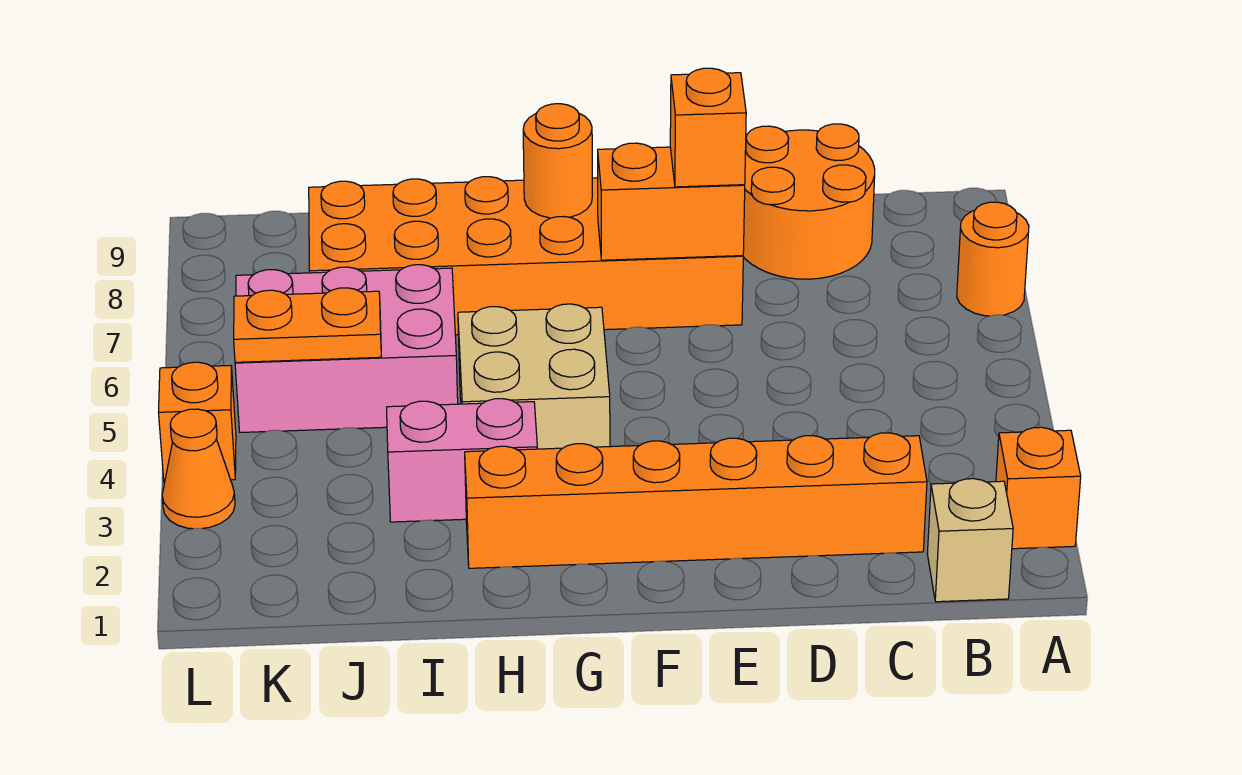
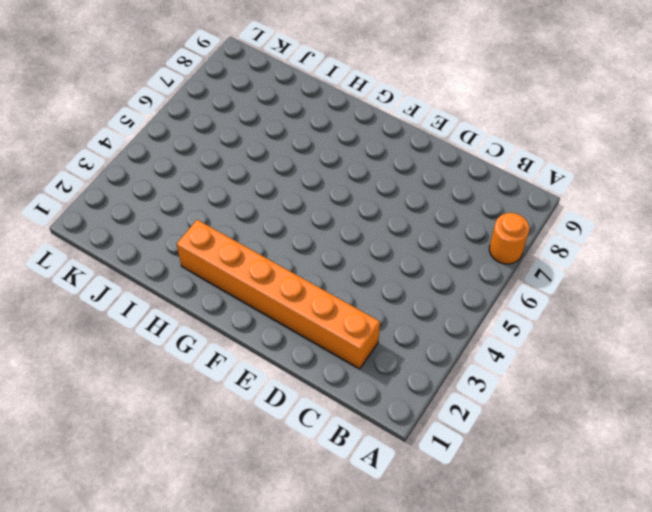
none -> orange 1x1 brick [996,427,1081,549]
none -> tan 1x1 brick [927,479,1013,602]
none -> orange 2x2 round brick [743,124,875,279]

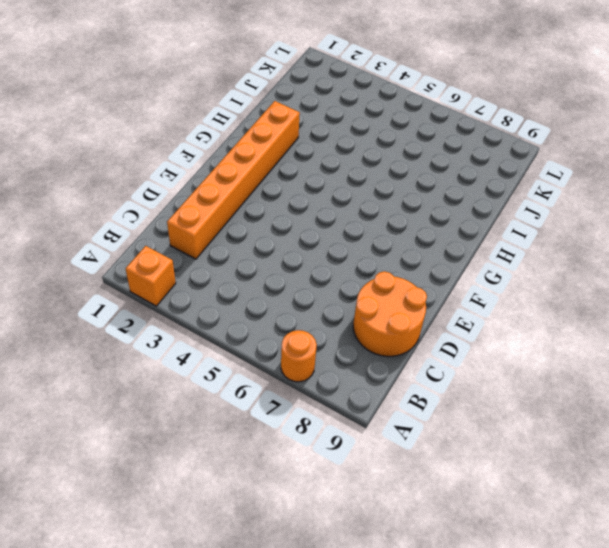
none -> tan 1x1 brick [927,479,1013,602]
none -> orange 2x6 brick [309,177,743,335]
none -> tan 2x2 brick [458,304,610,449]

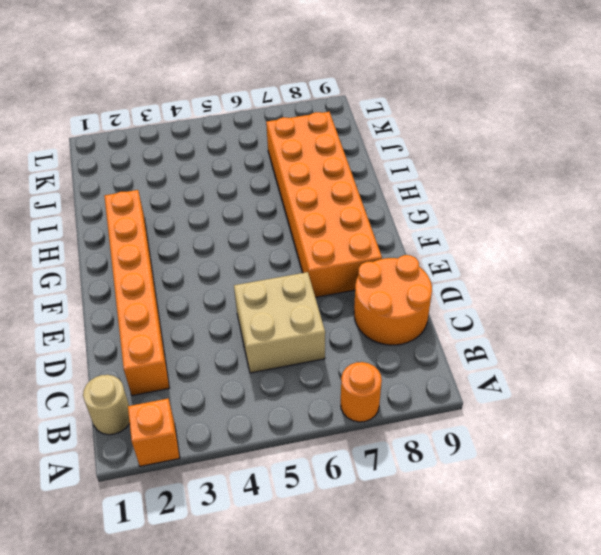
tan 1x1 round brick [83,375,130,435] -> tan 1x1 brick [927,479,1013,602]
tan 2x2 brick [234,272,325,373] -> tan 2x2 brick moved to [458,304,610,449]
none -> pink 1x2 brick [387,399,537,522]
none -> pink 2x3 brick [235,265,458,432]
none -> orange 1x1 cone [162,409,235,529]

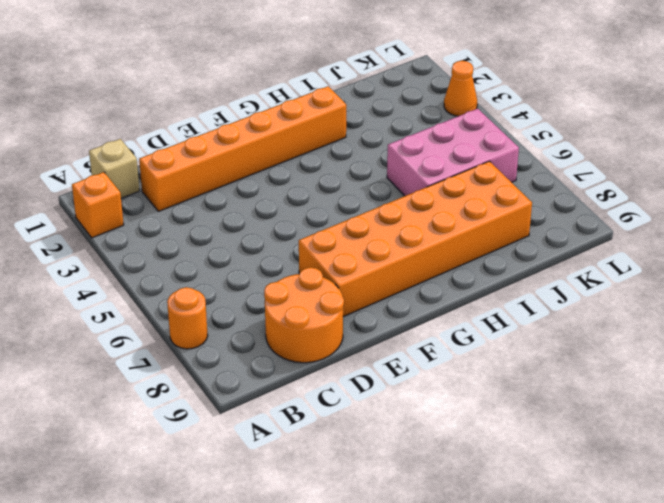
none -> tan 2x2 brick [458,304,610,449]
none -> pink 1x2 brick [387,399,537,522]
none -> orange 1x1 brick [159,362,236,482]

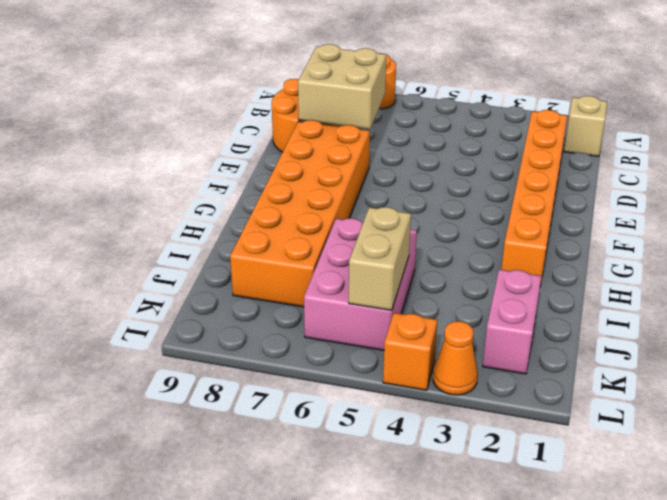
tan 2x2 brick [298,44,386,129] -> tan 2x2 brick moved to [458,304,610,449]
pink 1x2 brick [483,270,541,374] -> pink 1x2 brick moved to [387,399,537,522]
tan 1x2 brick [349,207,411,310] -> orange 1x2 plate [234,288,381,362]
none -> orange 1x1 brick [996,427,1081,549]
none -> orange 1x2 brick [598,143,745,260]
none -> orange 1x1 round brick [523,104,592,218]

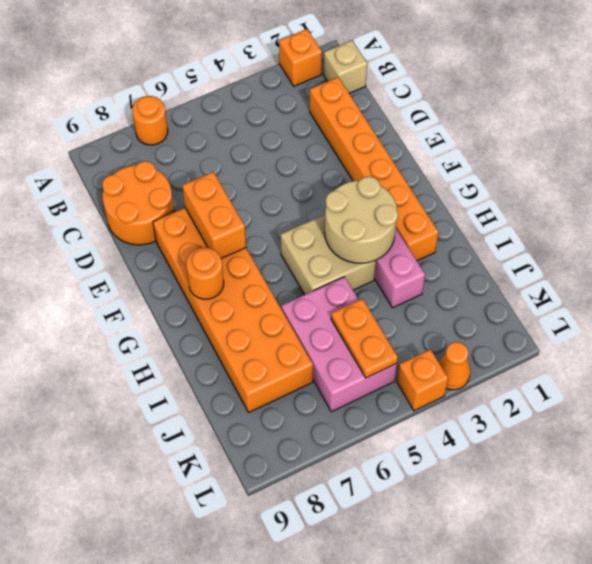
tan 2x2 round brick [325,176,398,263] -> none
none -> orange 1x1 brick [670,68,746,187]

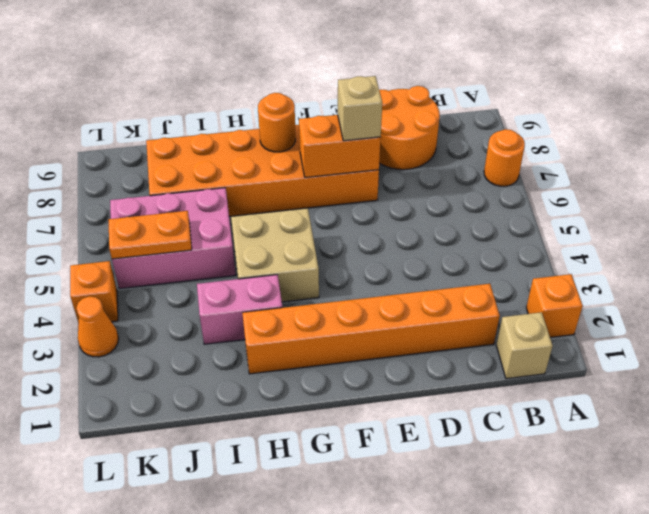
tan 1x1 brick [338,76,382,141] -> orange 1x1 brick [670,68,746,187]

